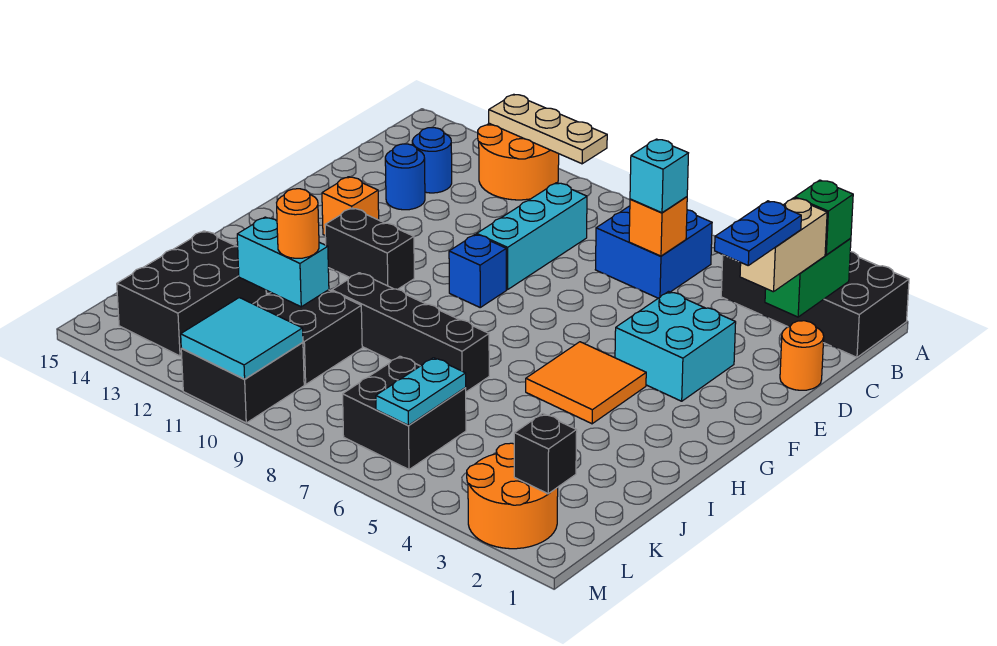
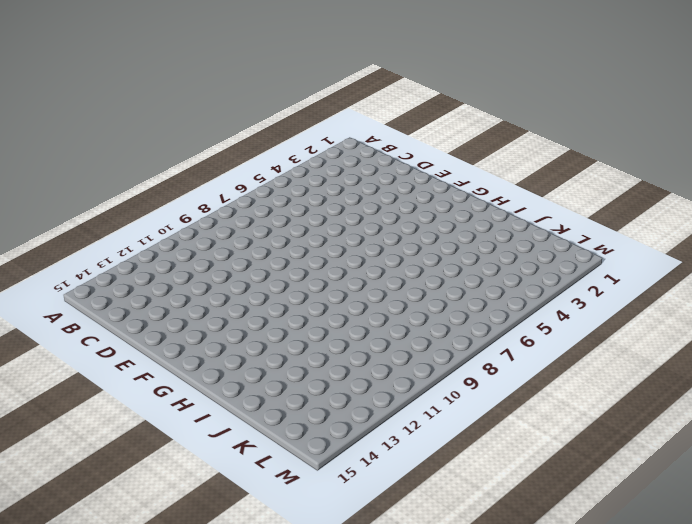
none -> black 2x4 brick [721,252,909,357]
none -> orange 2x2 round brick [478,123,559,200]
none -> blue 2x2 brick [595,206,712,298]
none -> cyan 1x3 brick [477,183,587,290]

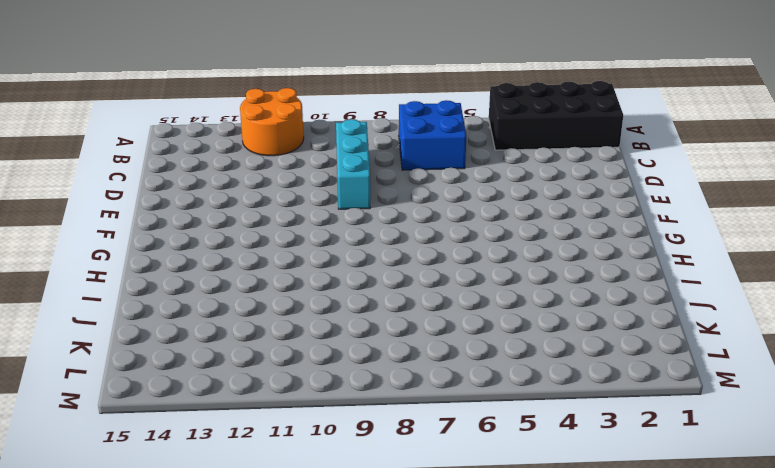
none -> blue 1x1 round brick [412,128,452,193]
none -> orange 1x1 round brick [780,321,824,390]
none -> blue 1x1 round brick [385,144,425,210]
none -> cyan 2x2 brick [615,292,736,401]

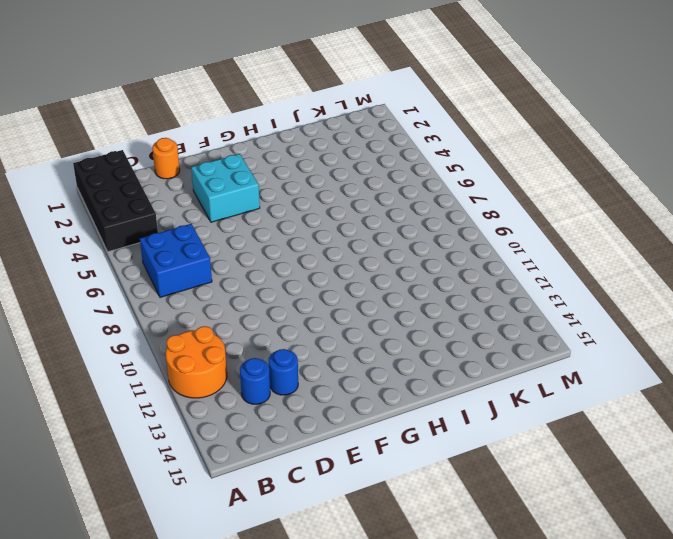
none -> cyan 1x3 brick [477,183,587,290]
none -> blue 1x1 brick [449,234,506,307]
none -> orange 1x1 brick [322,177,379,235]
none -> orange 2x2 tile [526,342,646,424]

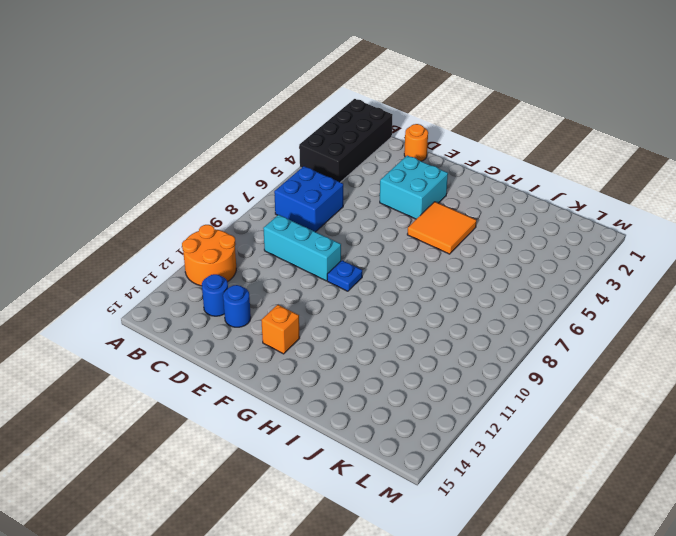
blue 1x1 plate [327,260,362,291] -> blue 1x1 brick [449,234,506,307]
none -> black 1x2 brick [325,208,414,289]
none -> black 1x4 brick [332,273,489,392]
none -> black 2x2 brick [253,290,362,384]
none -> black 2x3 brick [117,231,266,356]

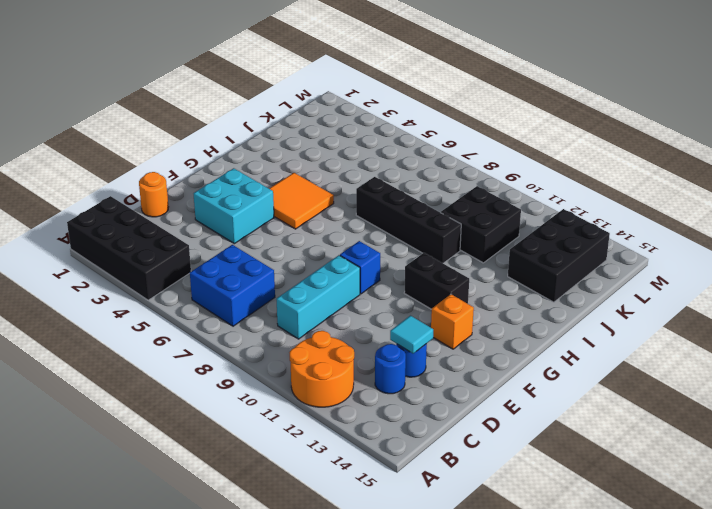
cyan 1x1 tile [390,316,433,353] -> none
none -> black 2x2 brick [343,356,466,470]
none -> orange 2x2 round brick [467,443,558,549]
none -> black 2x2 brick [181,342,304,423]
none -> tan 1x3 plate [489,94,607,164]

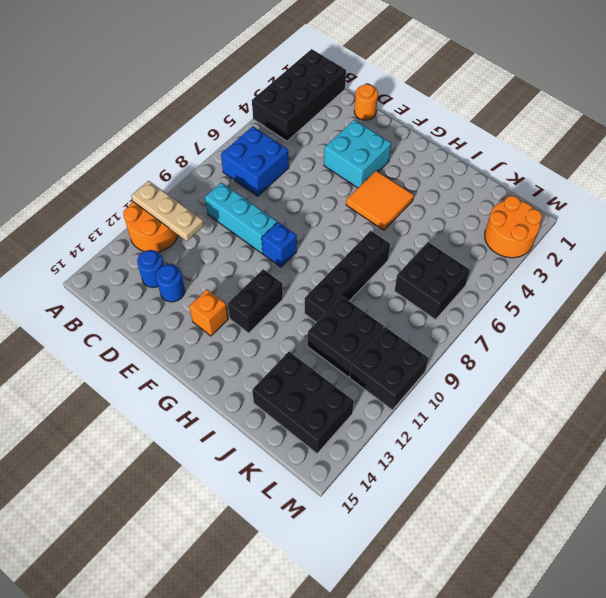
tan 1x3 plate [131,181,204,241] -> tan 1x3 plate turned to [489,94,607,164]
none -> green 1x2 brick [765,238,851,317]
none -> orange 1x1 brick [629,197,687,256]
none -> cyan 1x2 brick [237,217,329,307]
none -> cyan 1x2 plate [376,358,466,425]

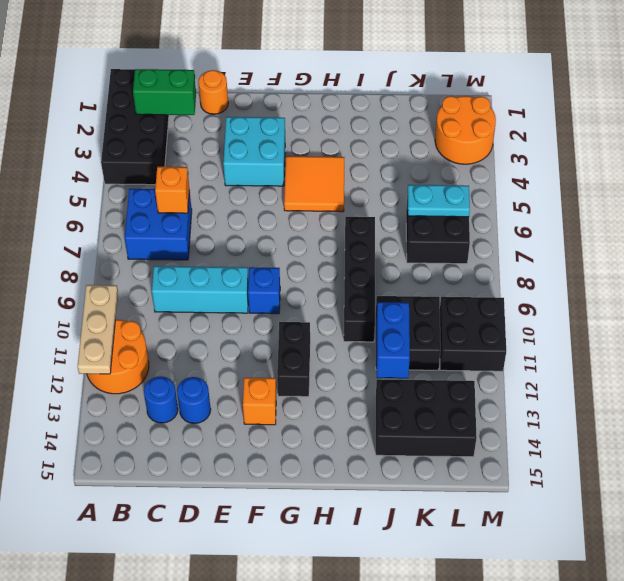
blue 1x2 brick [377,302,410,378] -> cyan 1x2 brick [237,217,329,307]
none -> black 1x1 brick [514,413,577,494]
none -> cyan 2x2 tile [181,298,303,379]
none -> green 1x1 brick [795,180,853,255]
none -> tan 1x2 brick [740,198,827,292]

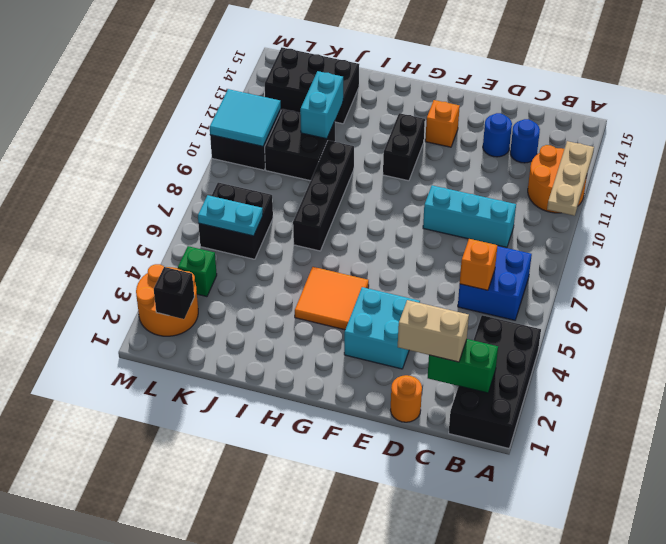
green 1x1 brick [178,246,217,297] -> green 1x1 brick moved to [795,180,853,255]
none -> blue 1x1 brick [449,234,506,307]
none -> cyan 1x1 brick [630,139,688,213]
none -> orange 1x1 round brick [277,189,319,258]
none -> blue 1x2 plate [715,201,801,265]

